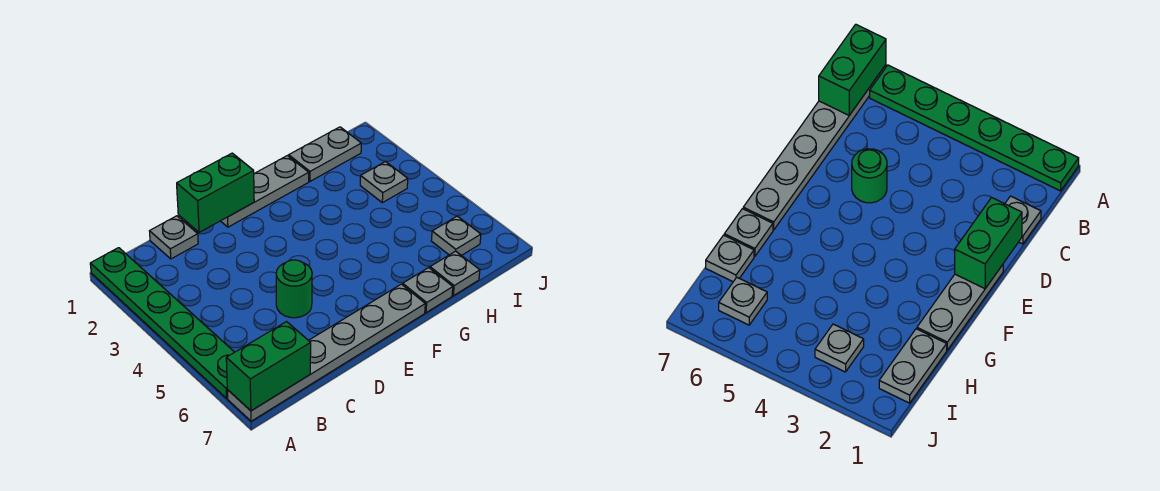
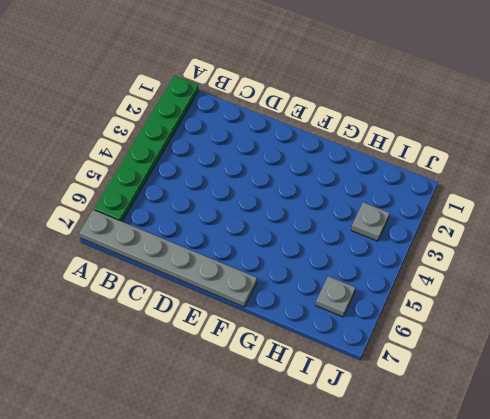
none -> grey 1x1 plate [150,216,198,259]
none -> green 1x1 round brick [276,260,312,318]
none -> grey 1x3 plate [221,156,309,227]

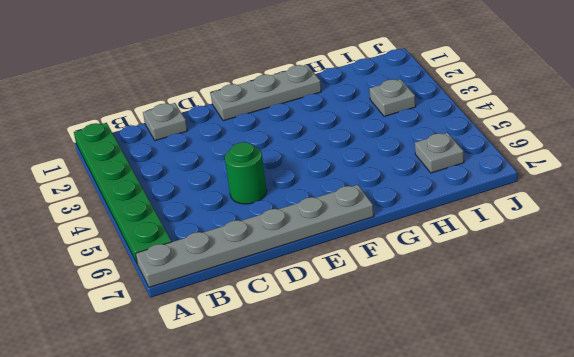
none -> grey 1x1 plate [403,268,453,313]
none -> grey 1x2 plate [289,127,361,181]
none -> grey 1x1 plate [430,251,480,296]

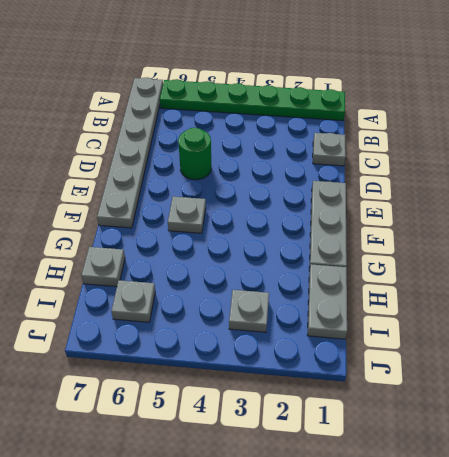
grey 1x1 plate [168,197,206,233] -> grey 1x1 plate moved to [403,268,453,313]
none -> green 1x2 brick [226,322,311,411]
none -> green 1x2 brick [177,153,254,232]

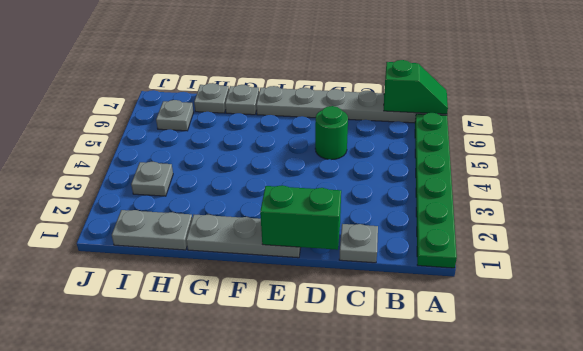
green 1x2 slope [384,60,448,114] -> green 1x2 brick [226,322,311,411]

